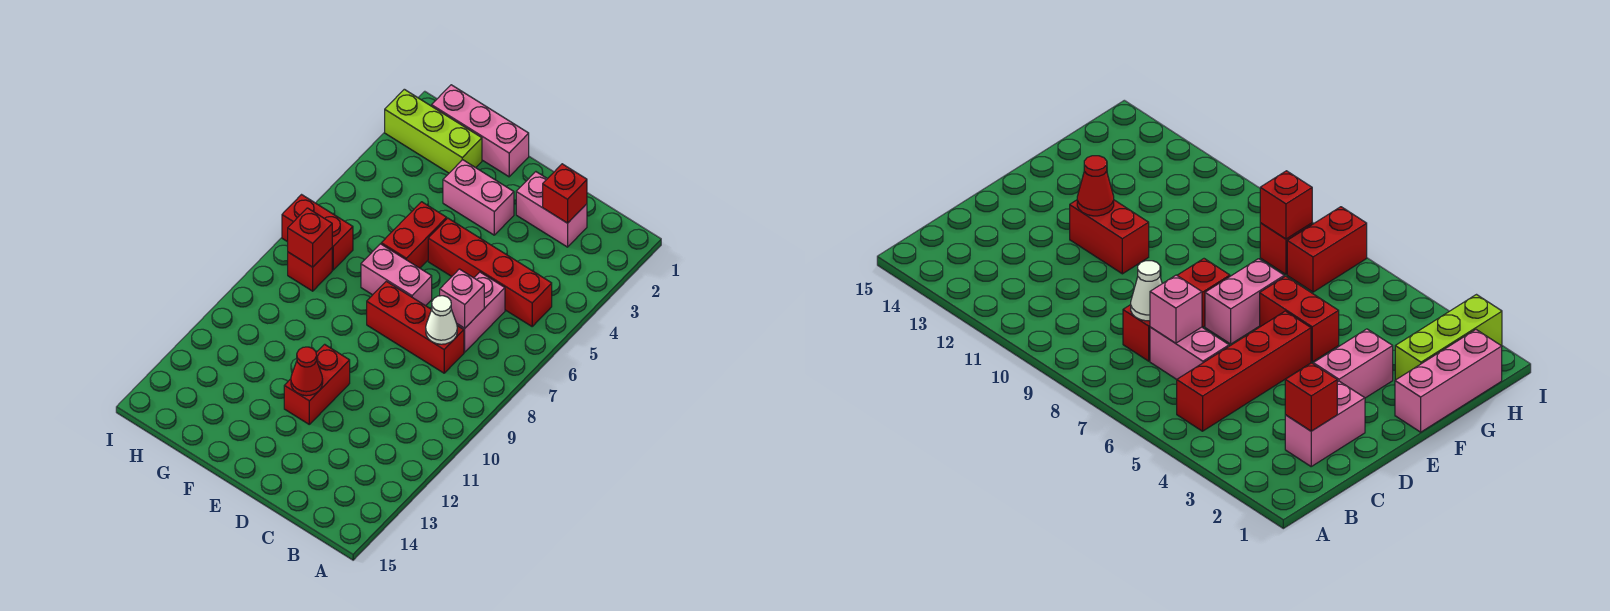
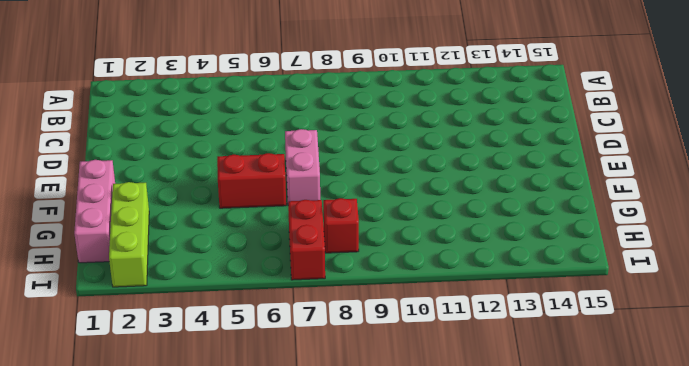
none -> red 1x4 brick [428,218,552,326]
none -> pink 1x2 brick [516,172,587,247]
none -> pink 1x2 brick [457,272,505,352]

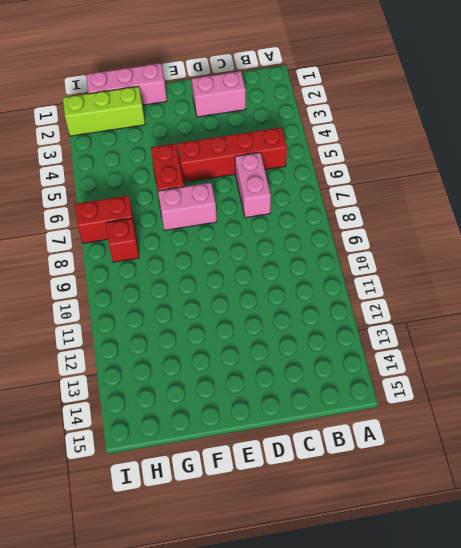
none -> red 1x3 brick [367,281,464,373]
none -> pink 1x2 brick [443,160,514,235]
none -> red 1x2 brick [284,344,350,424]

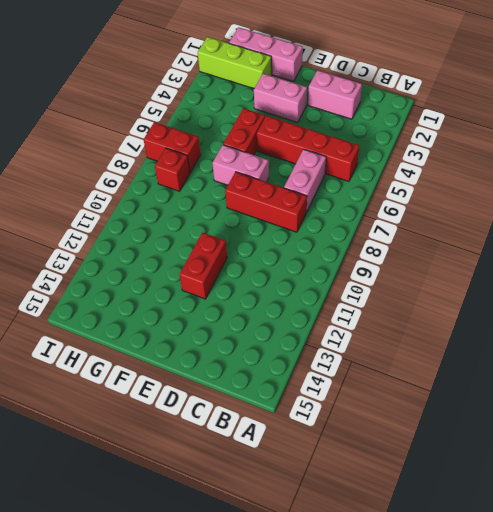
none -> red 1x1 brick [543,164,587,223]
none -> pink 1x1 brick [440,269,484,328]
none -> white 1x1 cone [426,296,457,344]

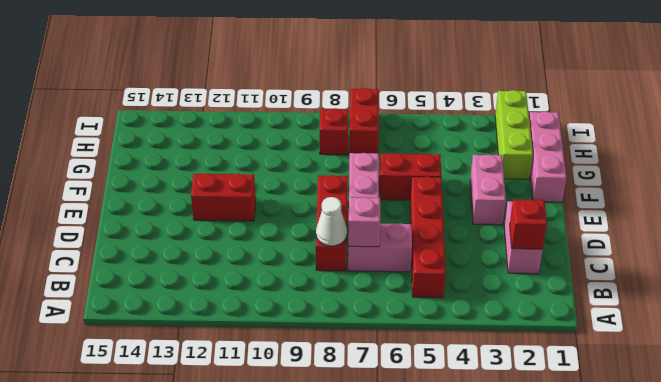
none -> red 1x1 cone [291,347,323,396]
none -> red 1x1 brick [288,208,332,267]

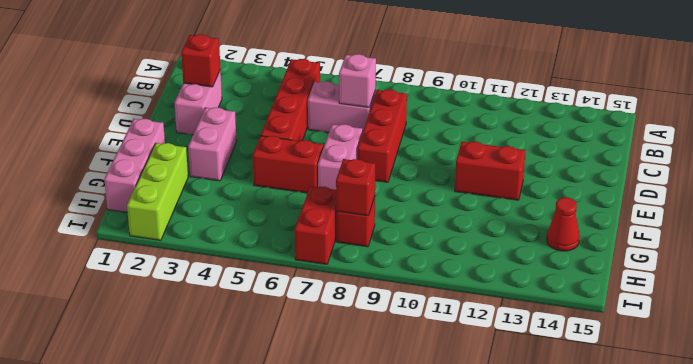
red 1x1 cone [547,197,580,251] -> red 1x1 cone moved to [291,347,323,396]
none -> white 1x1 cone [426,296,457,344]

